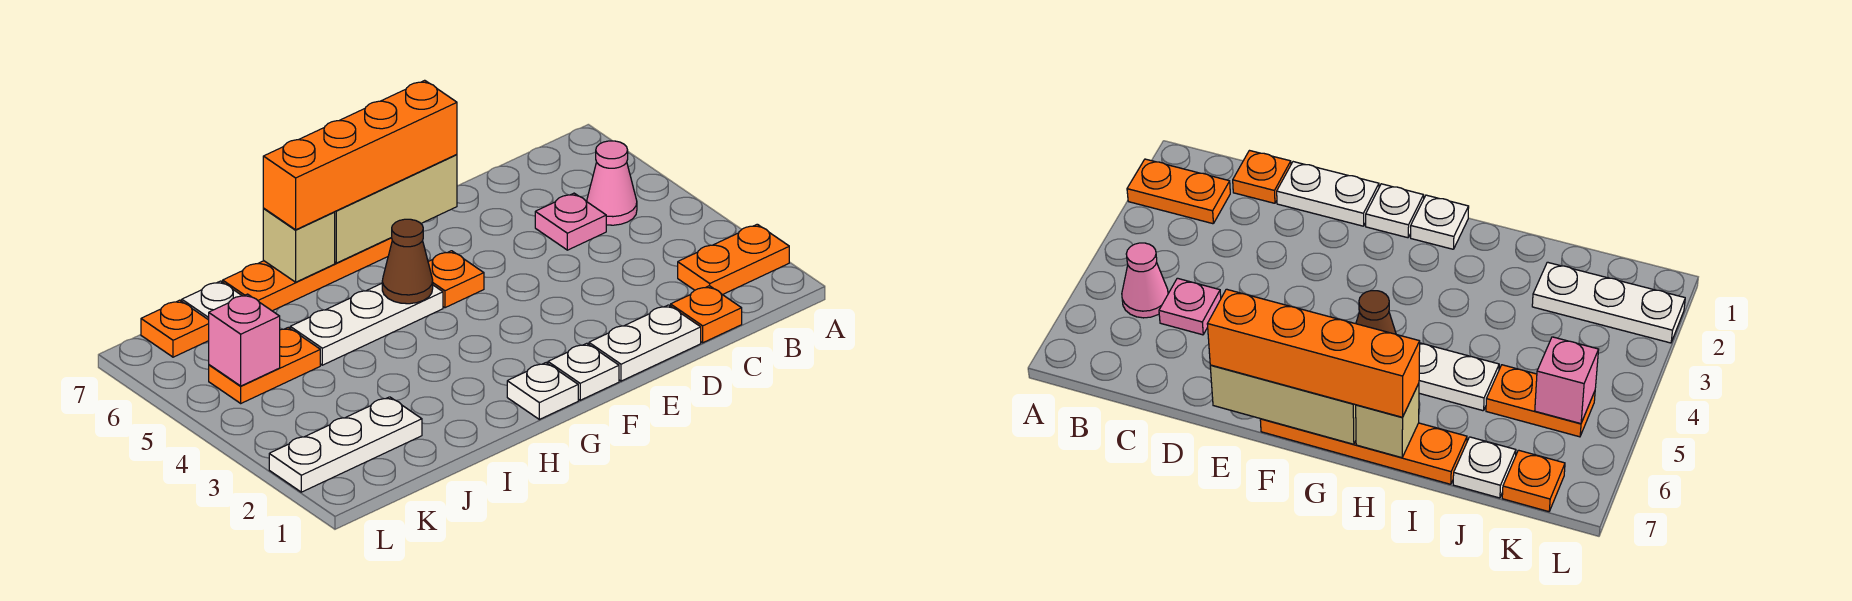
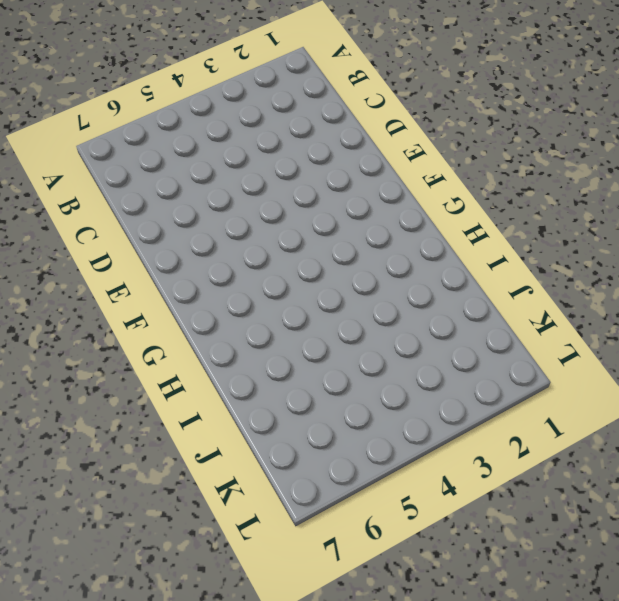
none -> orange 1x2 plate [678,224,789,295]
none -> pink 1x1 cone [587,141,637,225]
none -> orange 1x1 plate [671,286,742,343]

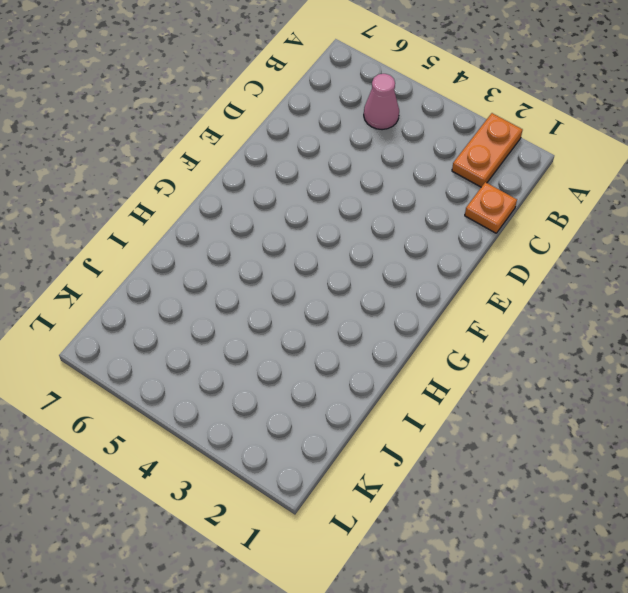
none -> pink 1x1 plate [535,193,606,250]
none -> white 1x2 plate [589,305,701,381]
none -> white 1x1 plate [548,343,619,400]

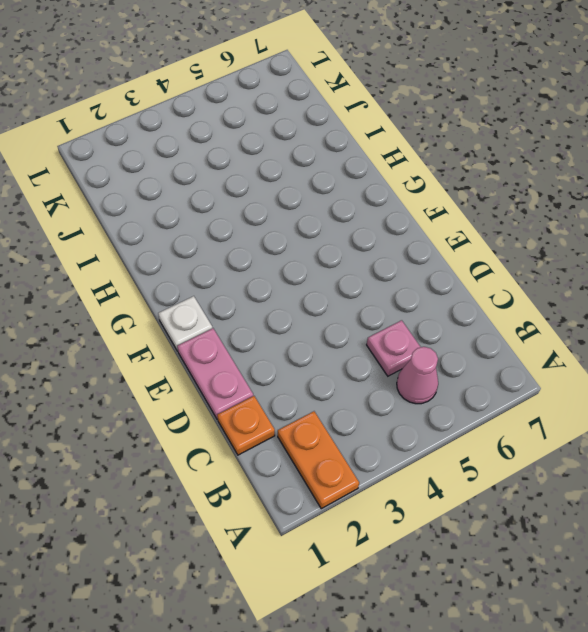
pink 1x2 plate [177,328,253,419] -> white 1x2 plate [589,305,701,381]
none -> orange 1x1 plate [428,251,484,308]
none -> orange 1x4 plate [223,237,392,311]
none -> white 1x1 plate [507,363,578,419]

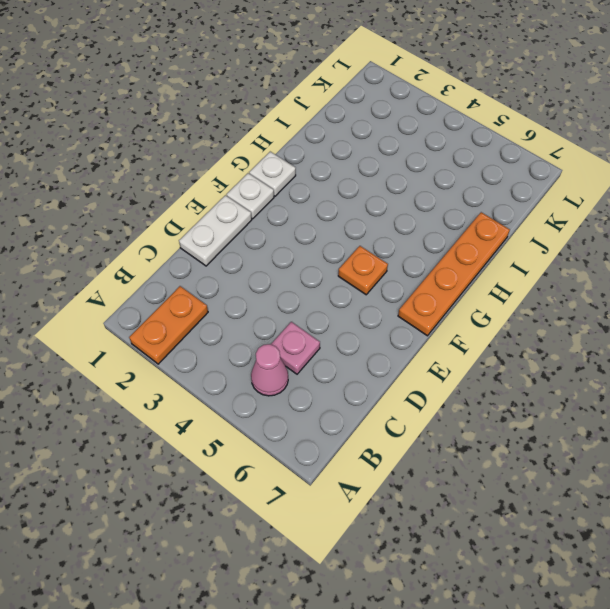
none -> orange 1x1 plate [671,286,742,343]
none -> white 1x3 plate [290,284,443,365]
none -> white 1x3 plate [269,397,422,492]

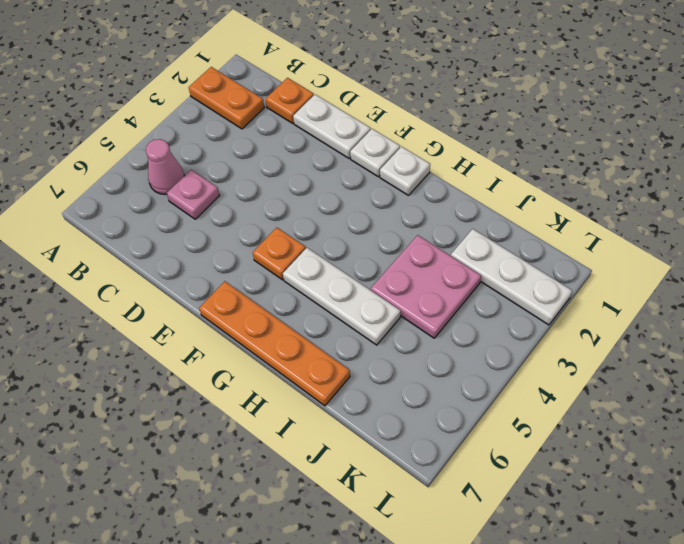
pink 2x2 plate [371,235,481,338] -> none
none -> orange 1x2 plate [209,327,320,403]
none -> white 1x1 plate [182,281,242,320]
none -> orange 1x1 plate [141,300,209,357]

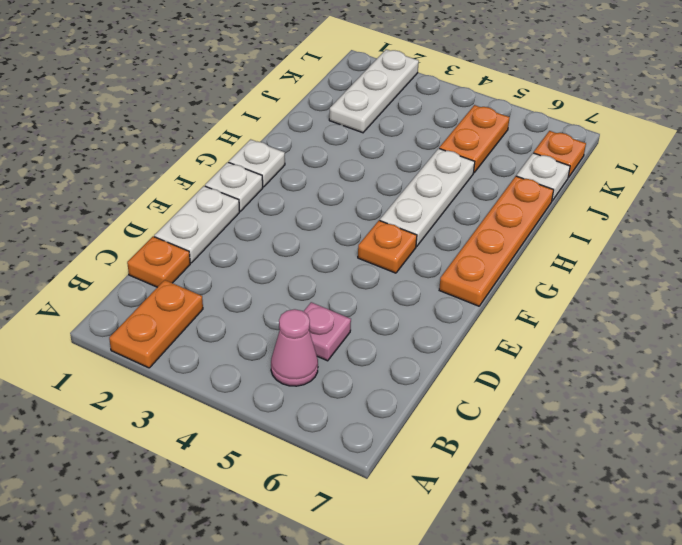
none -> tan 1x3 brick [335,154,457,263]
none -> brown 1x1 cone [382,219,433,304]
none -> tan 1x1 brick [263,209,335,282]

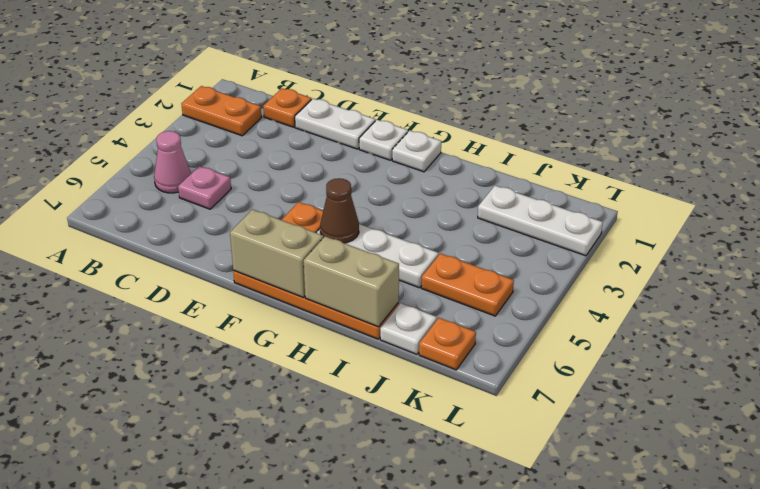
tan 1x2 brick [230,209,323,297] -> tan 1x3 brick [335,154,457,263]
tan 1x2 brick [304,236,399,327] -> tan 1x1 brick [263,209,335,282]
none -> pink 1x1 brick [209,294,280,386]
none -> orange 1x4 brick [263,80,457,230]

